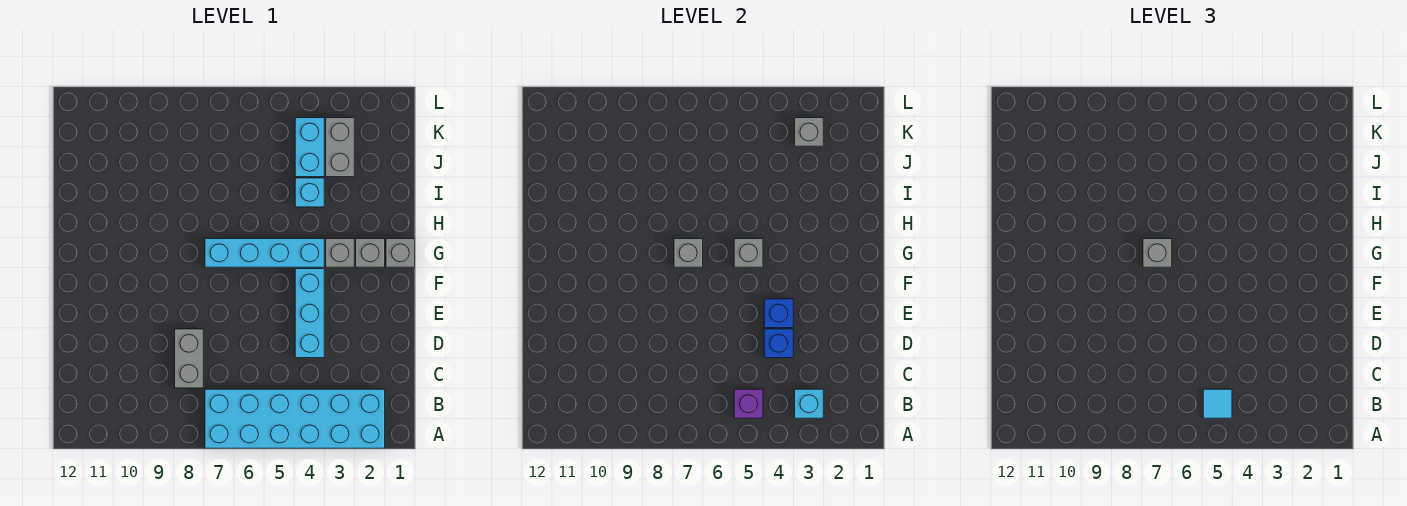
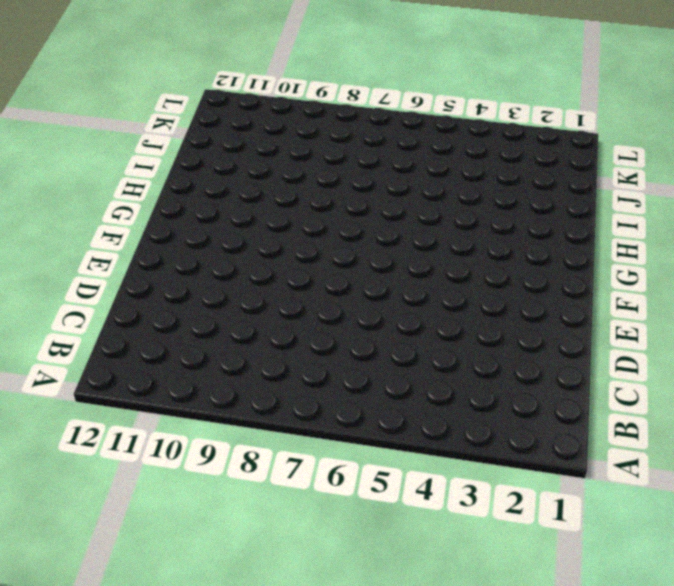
none -> cyan 2x6 brick [205,389,385,448]
none -> grey 1x2 brick [175,329,203,388]
none -> cyan 1x3 brick [295,269,324,358]

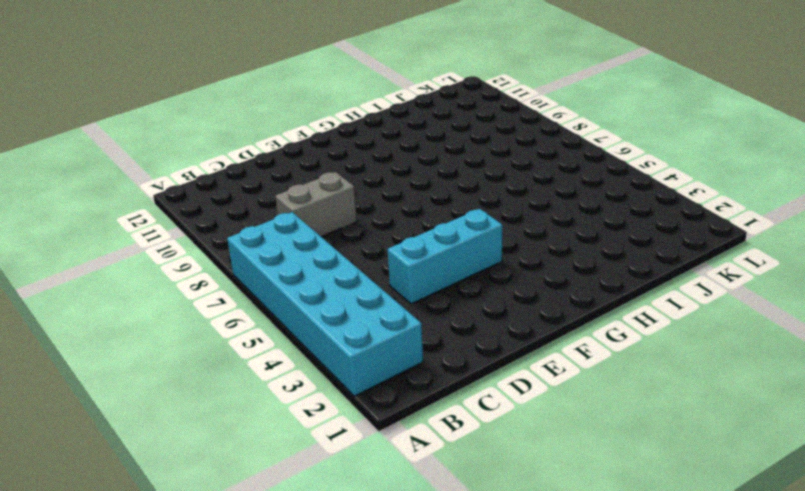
none -> grey 1x1 brick [386,239,415,267]
none -> grey 1x1 brick [356,239,385,267]
none -> grey 1x1 brick [326,239,354,267]

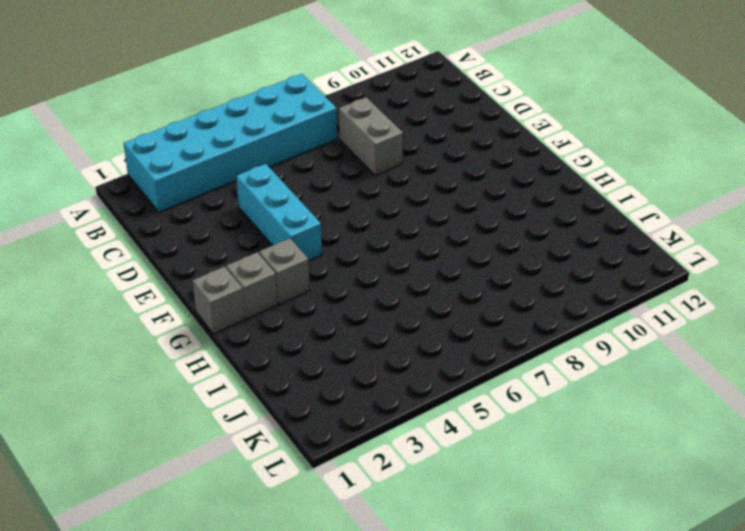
none -> cyan 1x4 brick [205,239,324,267]
none -> cyan 1x1 brick [295,178,324,207]
none -> grey 1x2 brick [326,118,354,177]

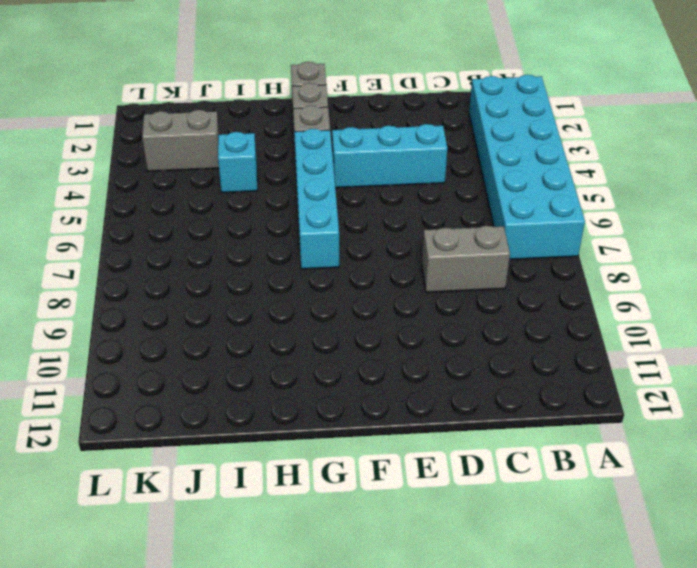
none -> cyan 1x2 brick [295,118,324,177]
none -> cyan 1x1 brick [795,389,823,418]
none -> purple 1x1 brick [734,389,763,418]

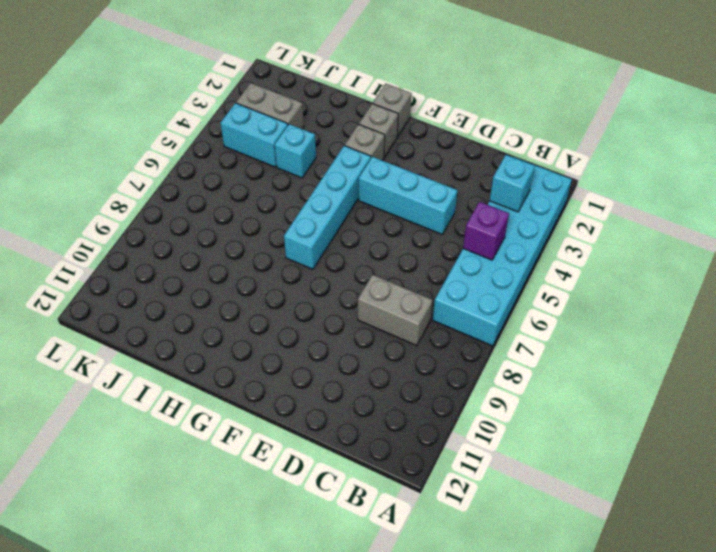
none -> blue 1x1 brick [764,329,793,358]
none -> blue 1x1 brick [764,299,793,328]
none -> grey 1x1 brick [734,239,763,267]

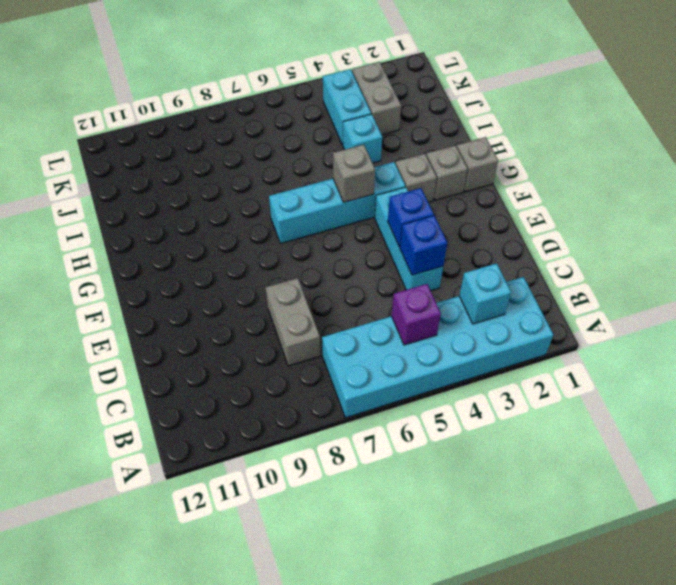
none -> grey 1x1 brick [674,239,703,267]
none -> grey 1x1 brick [795,118,823,146]
none -> cyan 1x1 tile [1203,389,1232,418]

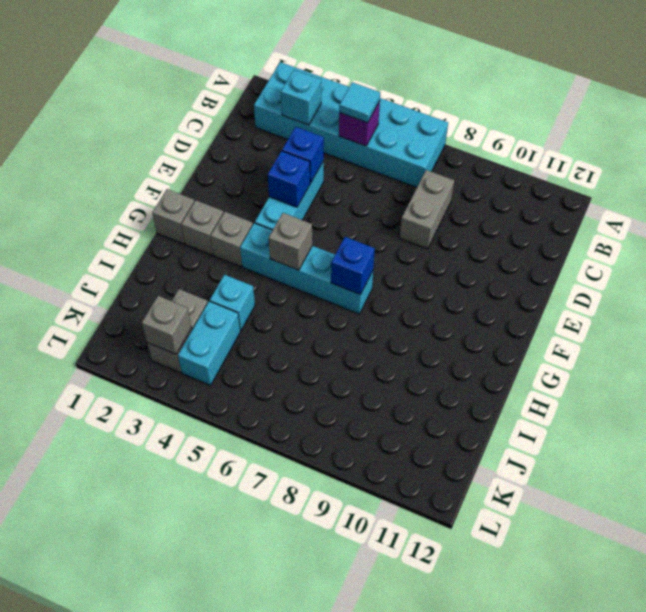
blue 1x1 brick [331,237,375,295] -> grey 1x1 brick [674,239,703,267]
none -> grey 1x1 brick [1143,239,1172,267]

